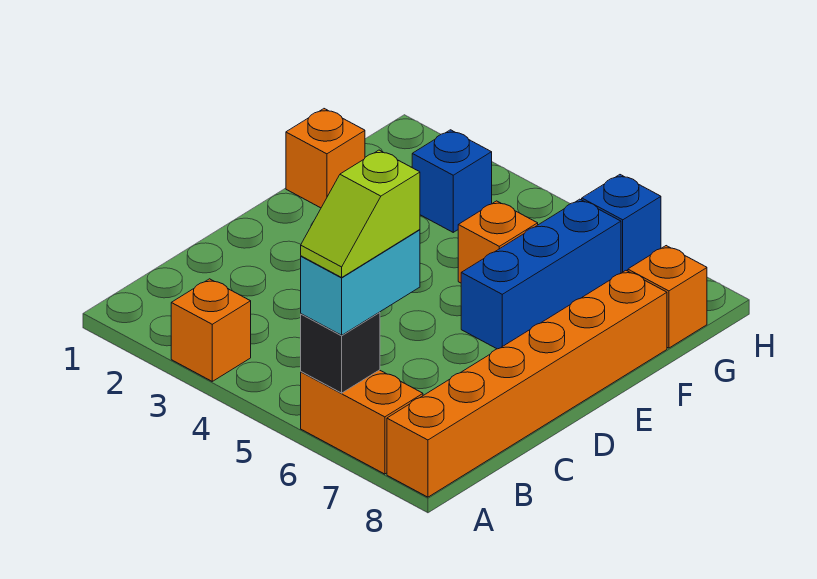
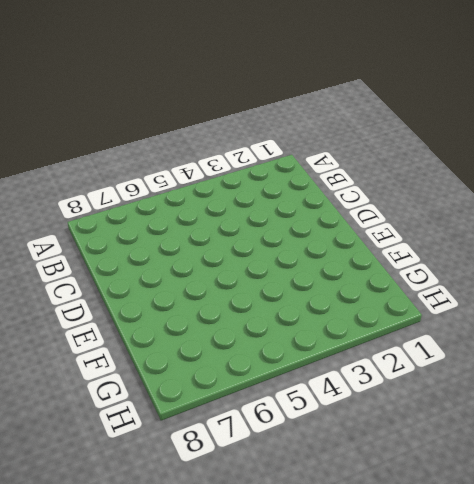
none -> orange 1x1 brick [171,279,251,381]
none -> orange 1x2 brick [301,370,423,474]
none -> orange 1x6 brick [387,271,667,497]

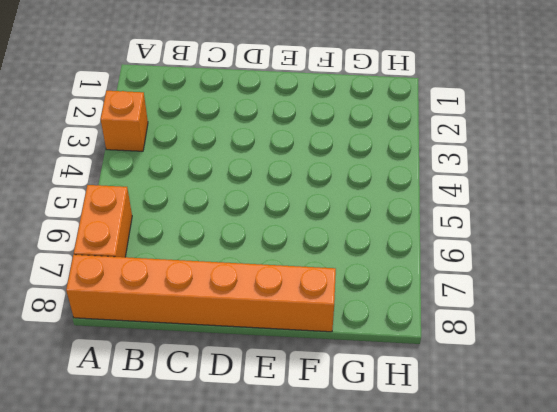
none -> blue 1x3 brick [461,199,621,349]
none -> orange 1x1 brick [286,109,365,208]
none -> orange 1x1 brick [458,201,538,283]

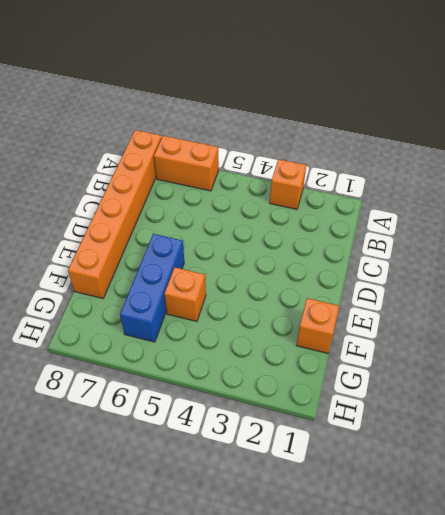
none -> blue 1x1 brick [412,130,492,232]
none -> orange 1x1 brick [628,246,707,348]
none -> blue 1x1 brick [582,175,661,273]

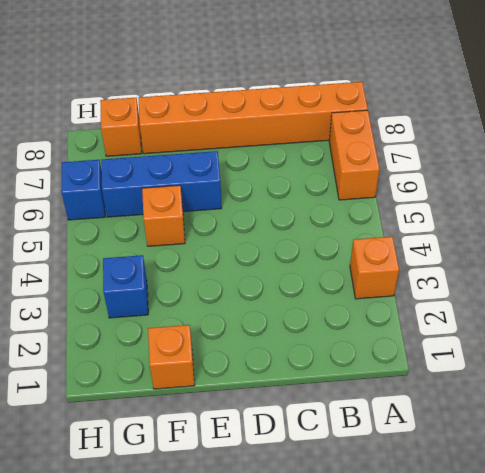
none -> black 1x1 brick [301,312,380,393]
none -> cyan 1x2 brick [301,230,420,335]
none -> lime 1x2 slope [301,150,420,277]

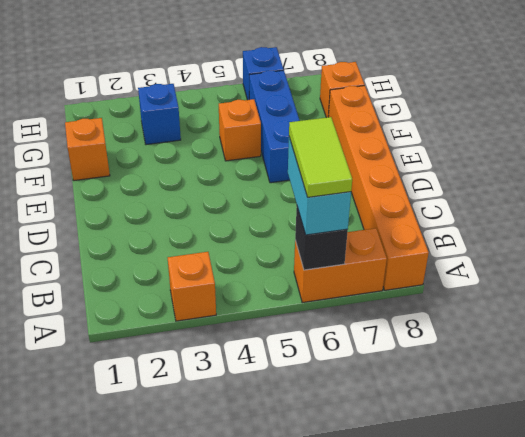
lime 1x2 tile [289,117,352,197] -> lime 1x2 slope [301,150,420,277]

